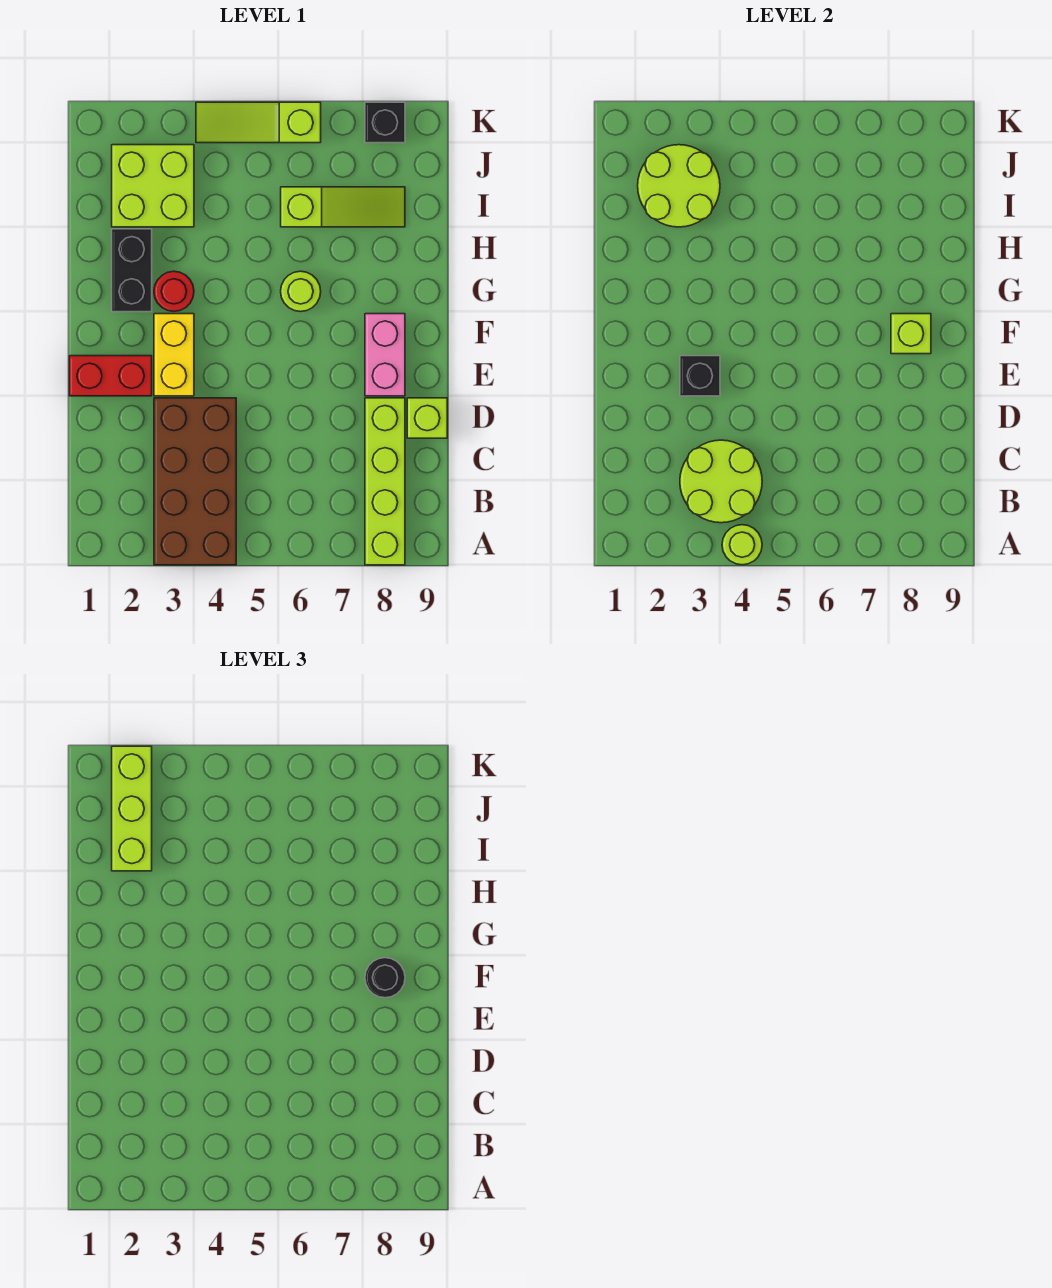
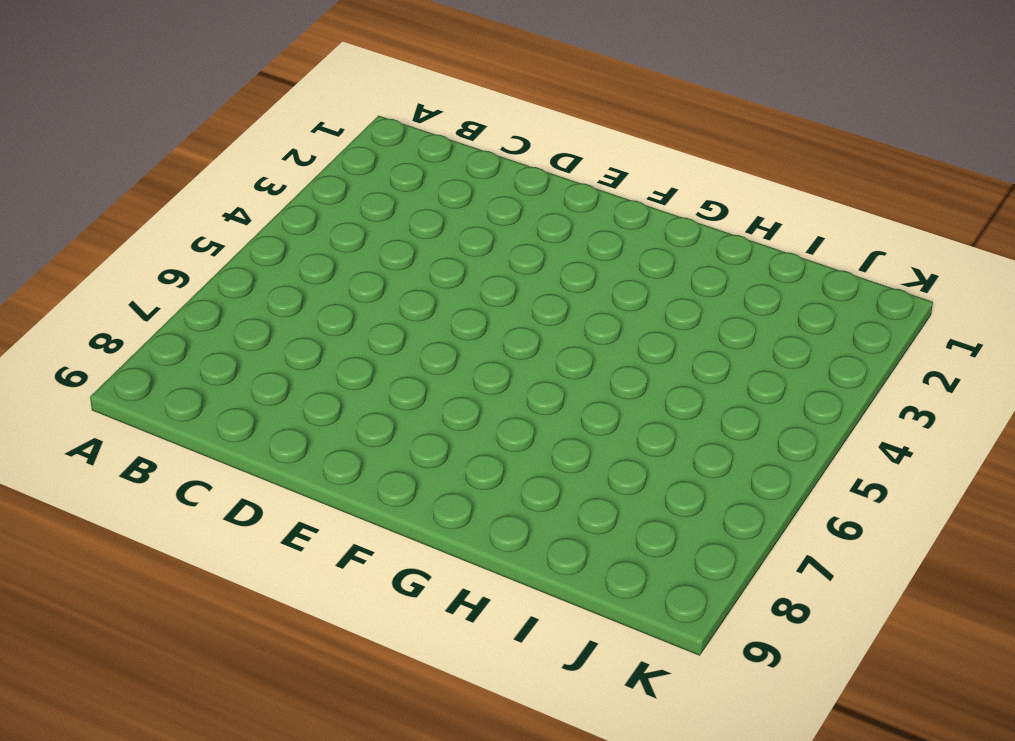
none -> brown 2x4 brick [154,398,236,565]
none -> lime 1x4 brick [365,398,405,565]
none -> lime 1x1 brick [407,398,447,438]

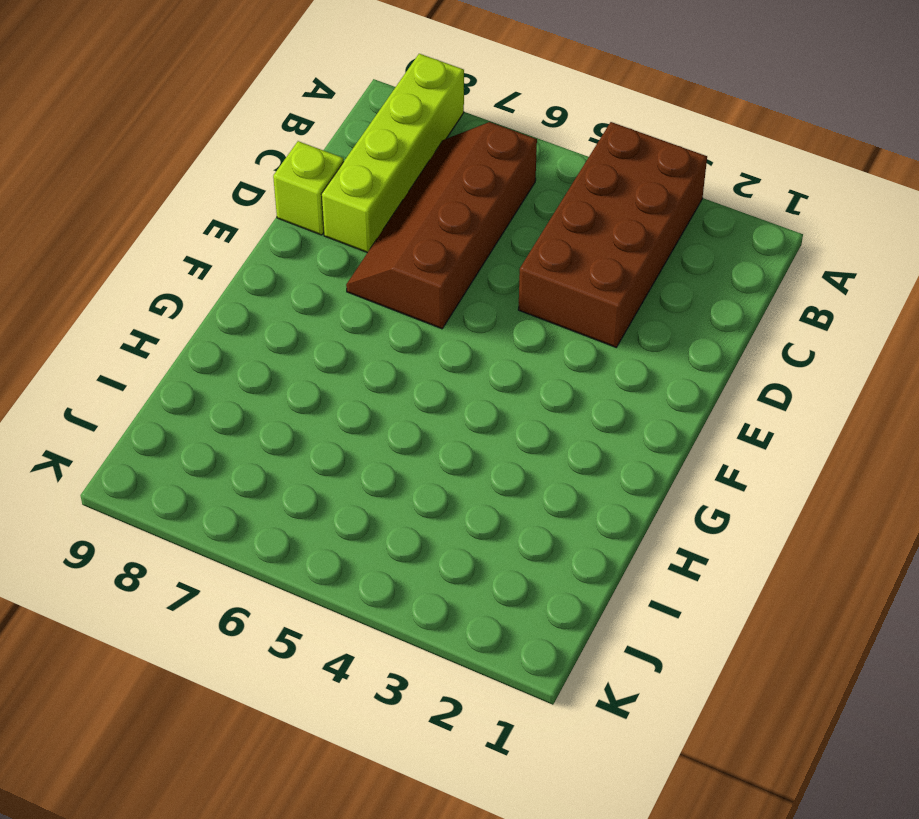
brown 2x4 slope [346,122,537,329] -> none
none -> red 1x2 brick [69,356,152,396]
none -> yellow 1x2 brick [154,314,194,396]
none -> pink 1x2 brick [365,314,405,396]

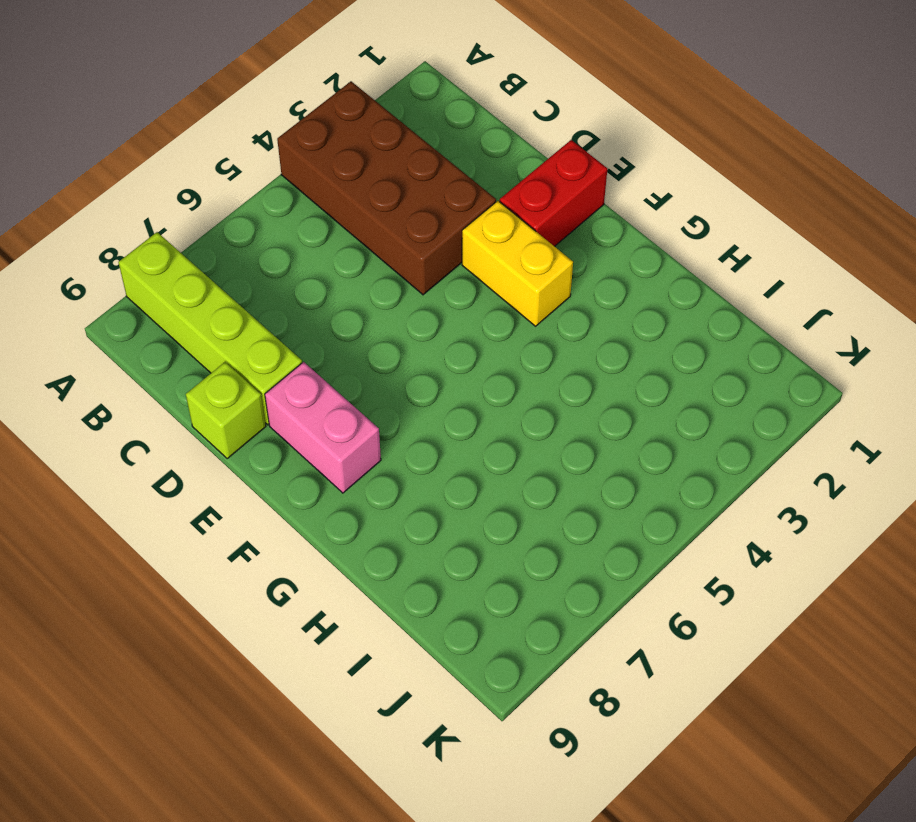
none -> black 1x2 brick [112,229,152,312]
none -> red 1x1 round brick [154,271,194,311]
none -> lime 1x1 round brick [281,271,321,312]

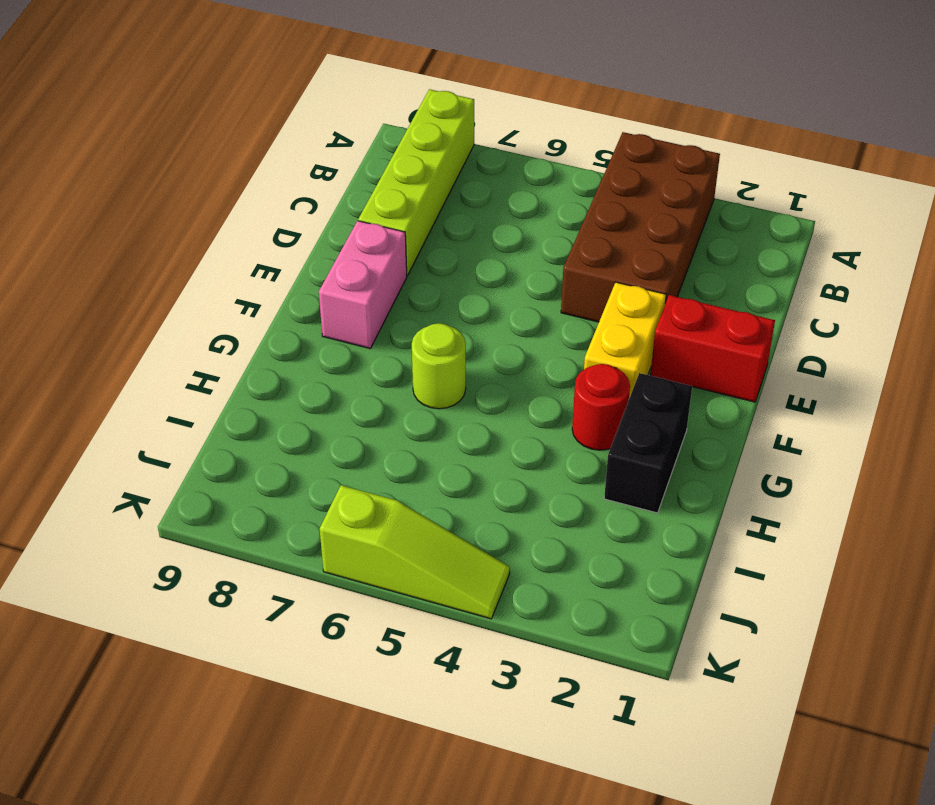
none -> lime 1x1 brick [407,398,447,438]
none -> lime 2x2 brick [112,145,194,227]
none -> lime 1x3 slope [281,187,405,227]

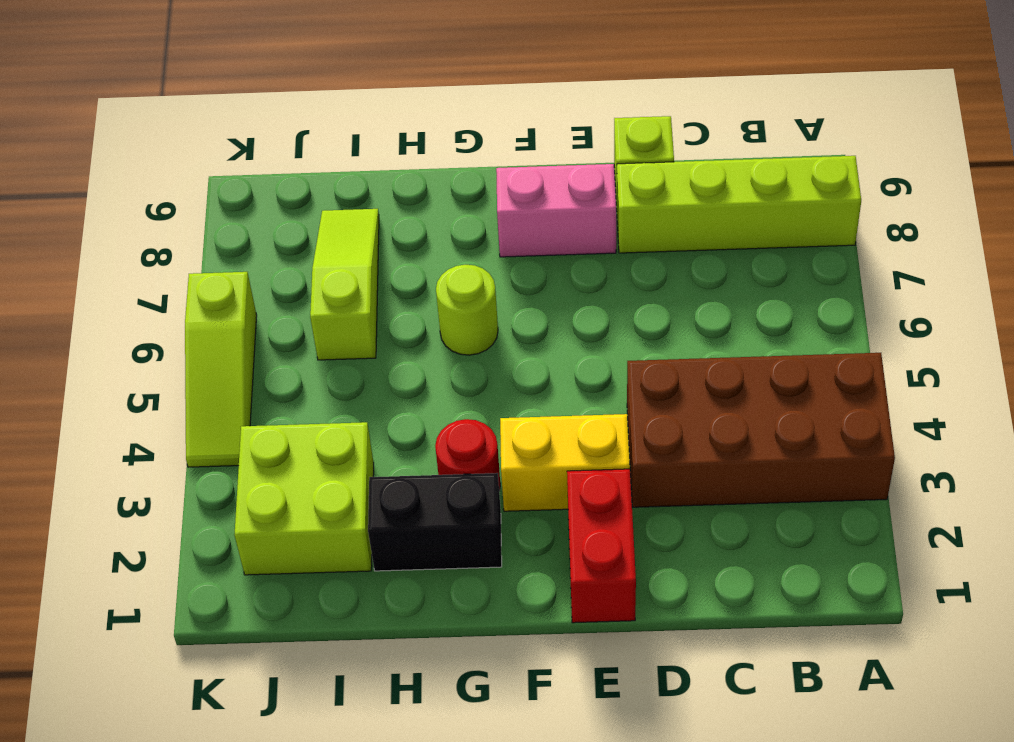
none -> black 1x1 brick [365,102,405,143]
none -> lime 1x1 round brick [722,525,762,565]
none -> lime 2x2 round brick [680,440,762,523]

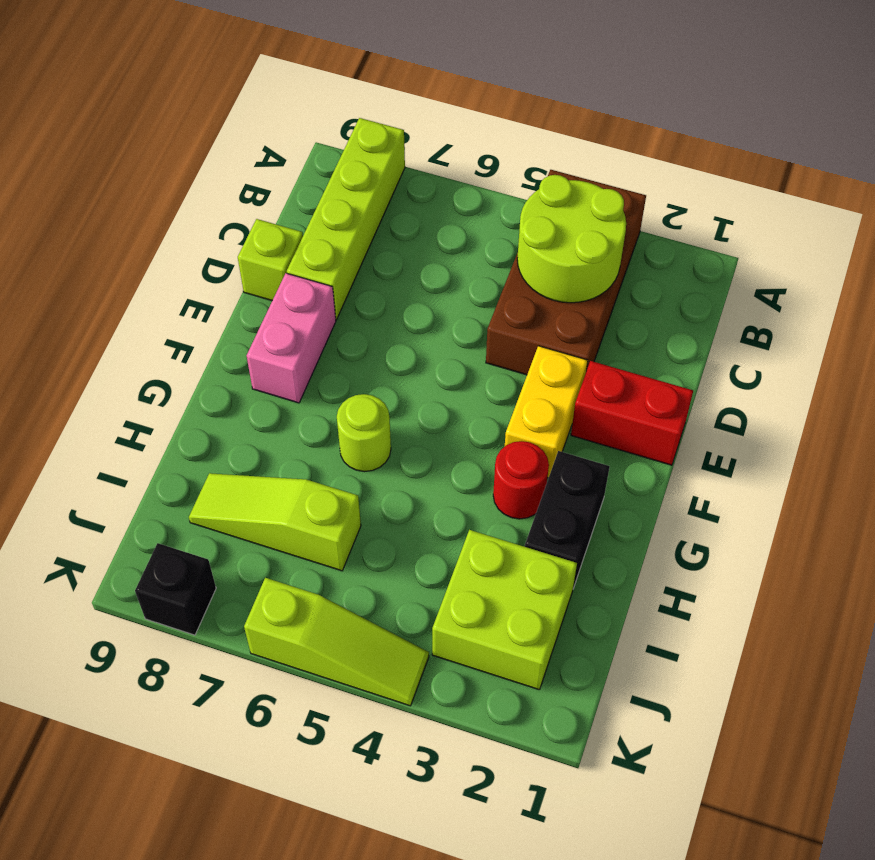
none -> lime 1x1 round brick [722,525,762,565]
none -> black 1x1 brick [680,356,720,396]
none -> lime 1x1 brick [891,314,931,354]

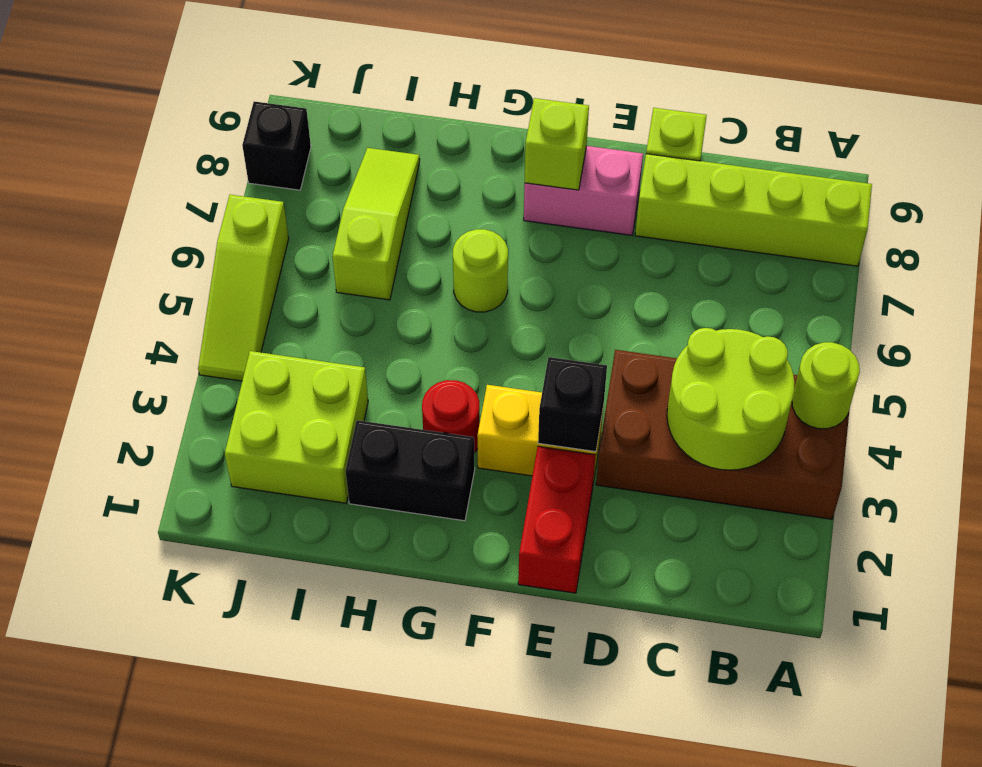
none -> lime 2x2 round brick [638,145,720,227]
none -> black 1x1 round brick [365,958,405,998]
none -> lime 1x3 brick [112,746,152,871]

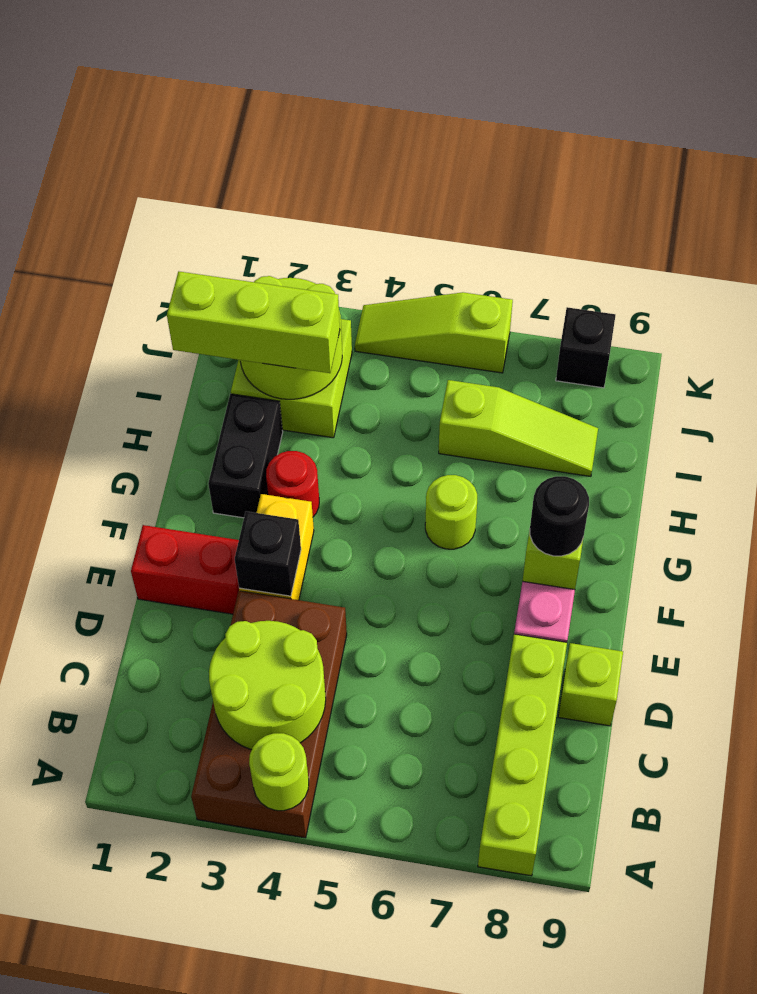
lime 1x3 brick [167,272,340,373] -> lime 1x3 brick turned to [112,746,152,871]

